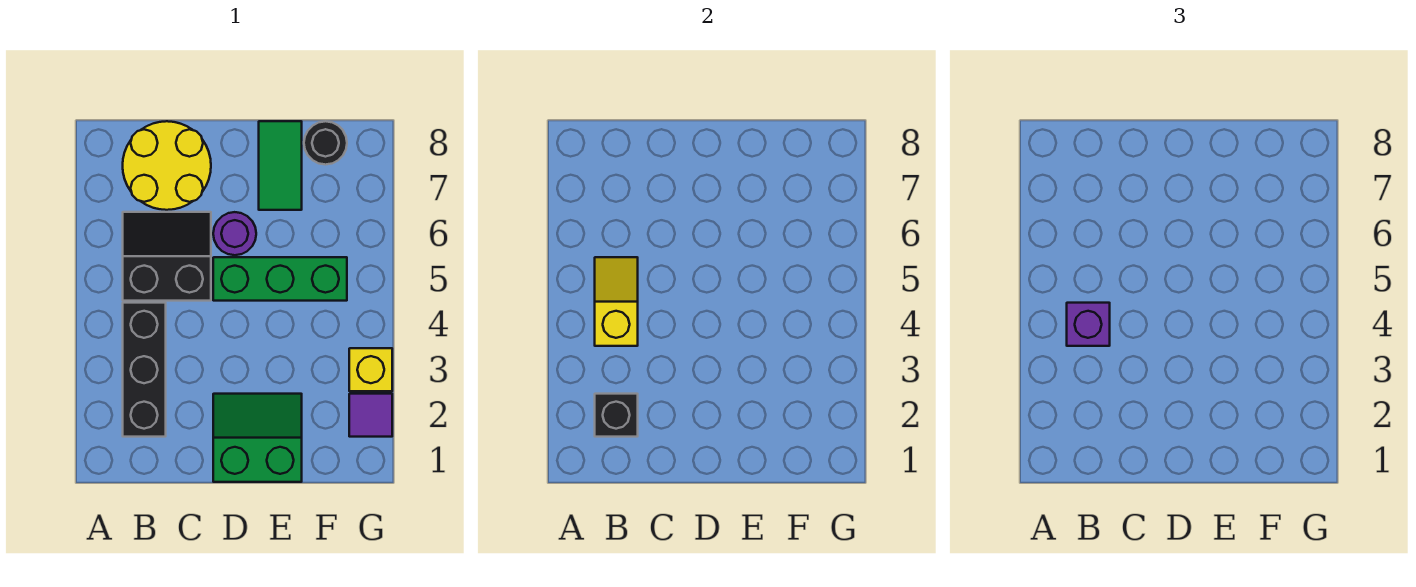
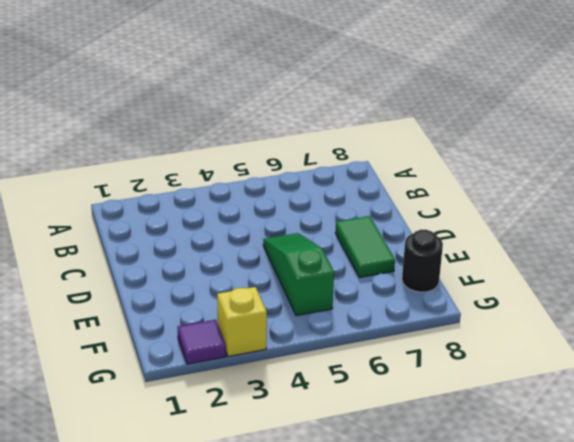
green 1x3 slope [263,233,334,316] -> green 1x3 brick [213,257,347,301]
green 1x2 tile [336,216,395,278] -> green 1x2 tile turned to [259,121,302,210]
none -> black 1x3 brick [123,303,166,437]
none -> black 2x2 slope [123,212,211,301]
none -> yellow 2x2 round brick [123,121,211,210]

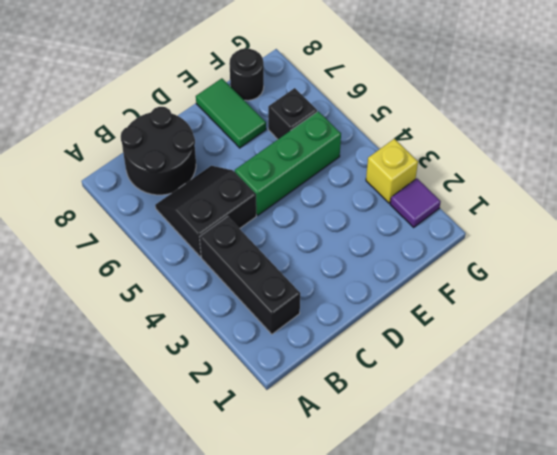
black 2x2 round brick [121,107,196,195] -> yellow 2x2 round brick [123,121,211,210]
black 1x1 brick [268,88,317,139] -> black 1x1 brick moved to [595,394,638,437]
none -> green 2x2 slope [213,394,302,482]
none -> purple 1x1 round brick [213,212,256,255]
none -> yellow 1x2 slope [595,257,638,346]

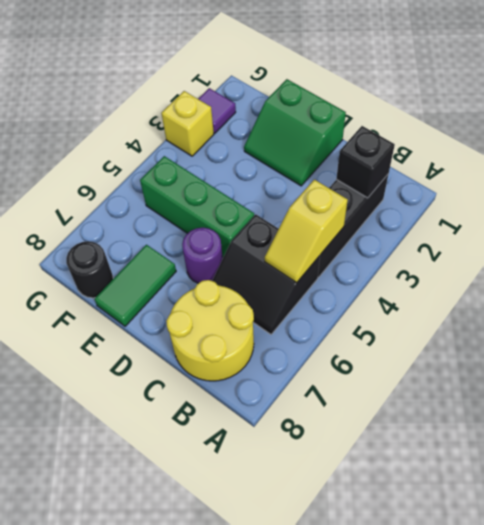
none -> purple 1x1 brick [1067,303,1110,346]

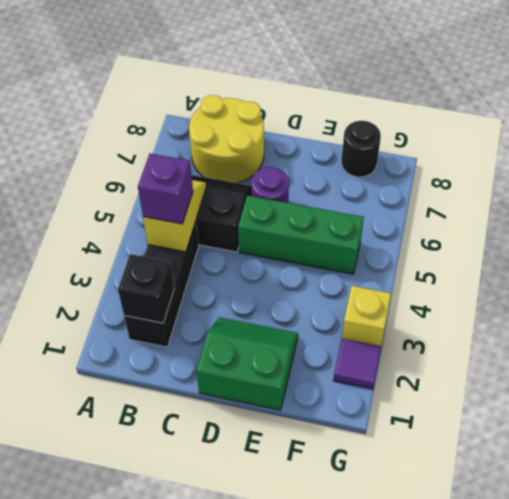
none -> green 1x2 tile [259,121,302,210]

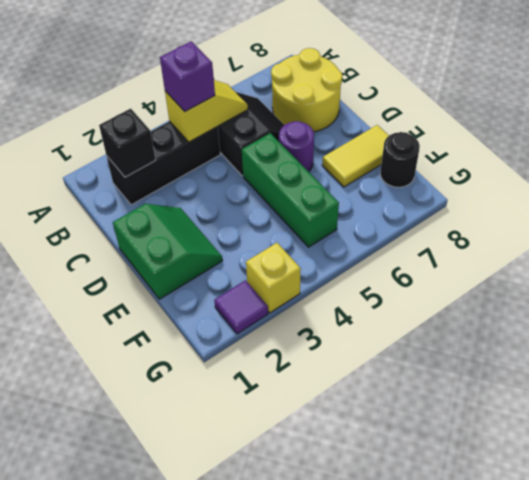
yellow 1x2 tile [322,125,389,187] -> green 1x2 tile [259,121,302,210]

